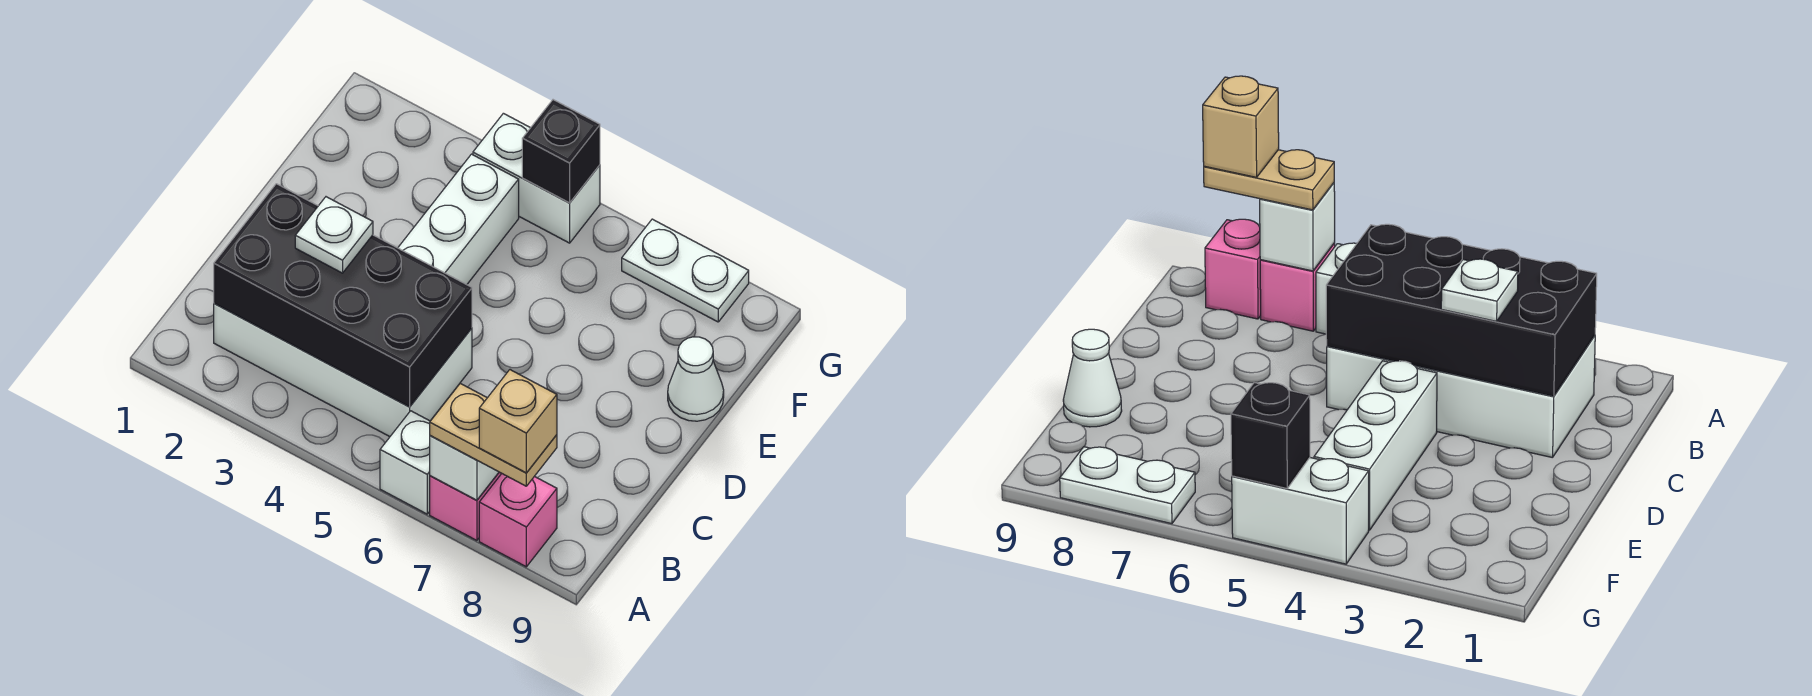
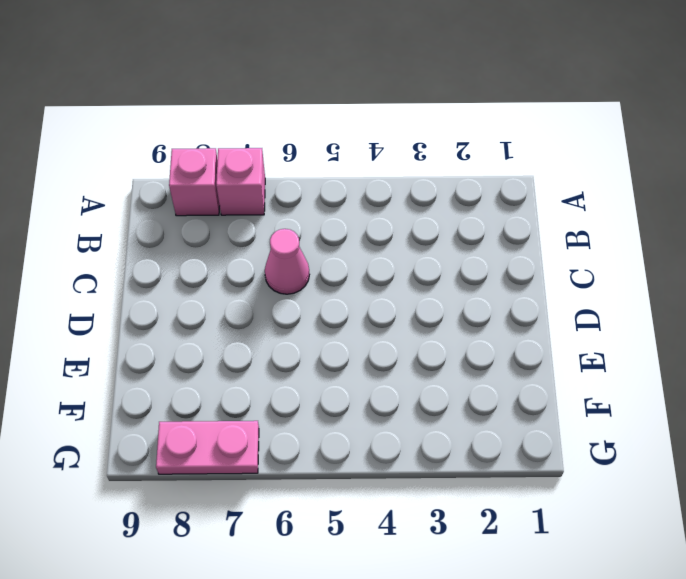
pink 1x1 cone [265,229,309,294] -> none
pink 1x2 plate [156,421,259,474] -> white 1x2 plate [622,219,749,322]
none -> white 1x1 brick [380,411,430,514]
none -> white 2x4 brick [214,304,472,437]
none -> white 1x3 brick [398,154,519,285]

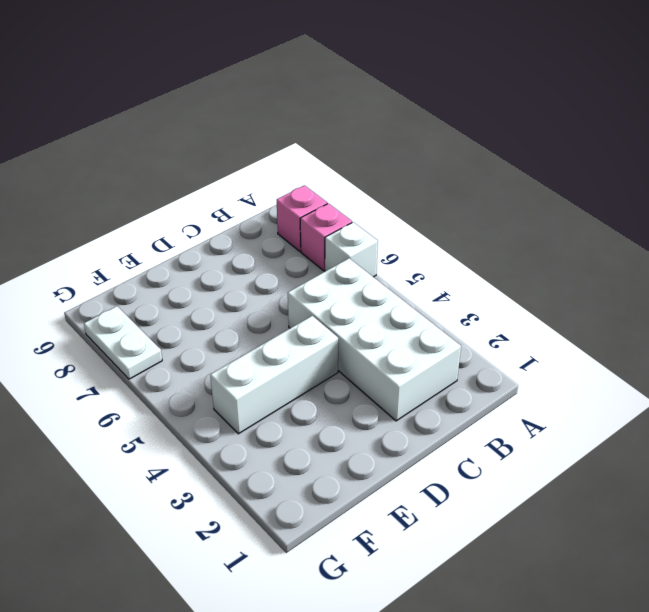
none -> white 1x1 cone [668,337,724,421]
none -> white 1x2 brick [473,113,600,243]
none -> white 1x1 brick [430,436,499,500]

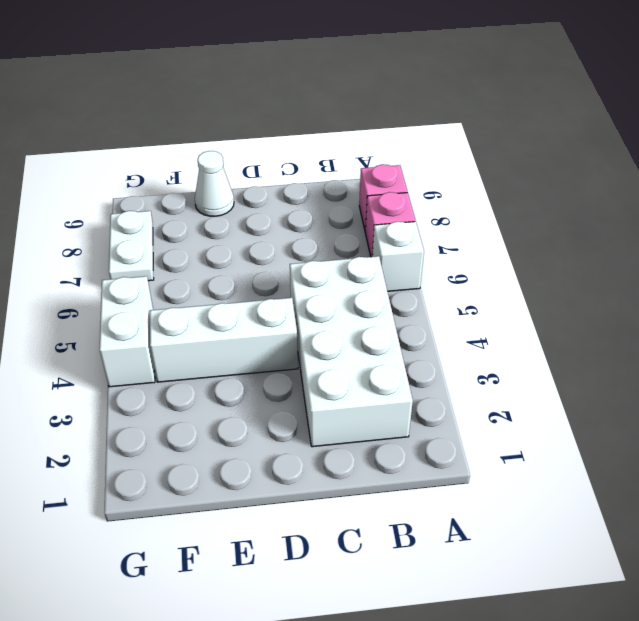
none -> white 1x1 brick [430,436,499,500]
none -> black 2x4 brick [214,184,472,407]
none -> black 1x1 brick [522,100,600,203]

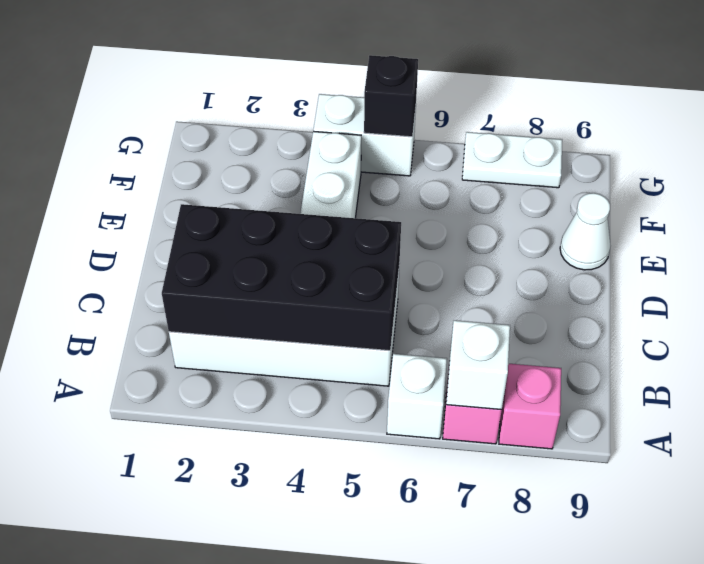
none -> tan 1x2 plate [430,383,557,486]
none -> white 1x1 plate [295,197,373,273]
none -> tan 1x1 brick [479,370,557,473]

